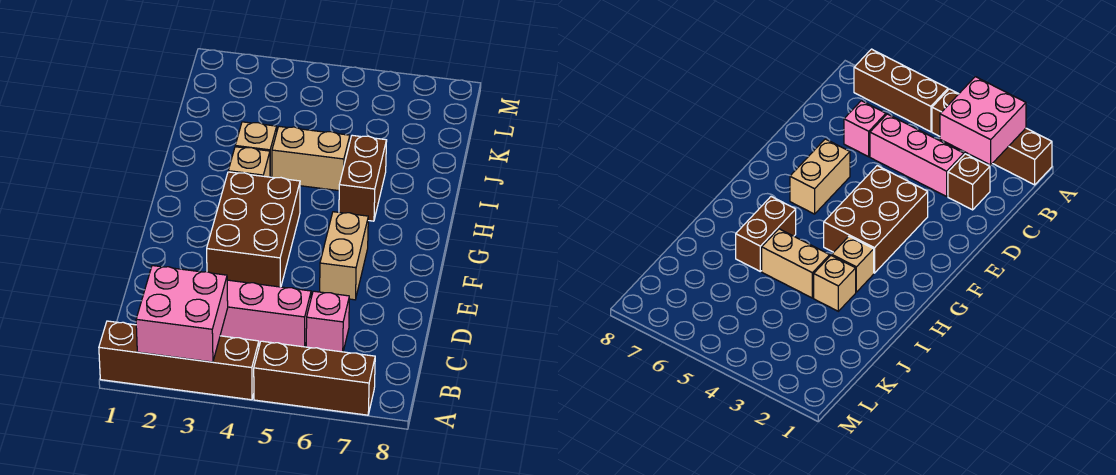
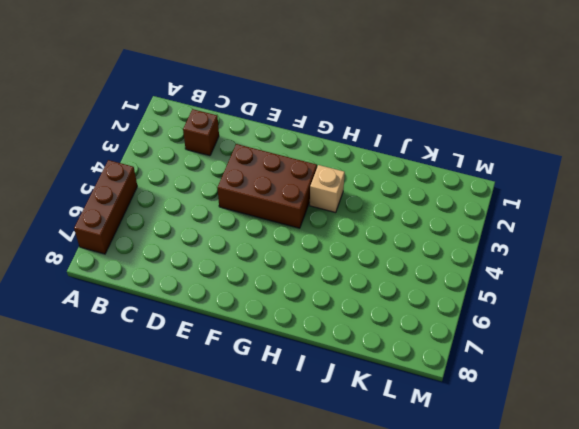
none -> brown 1x4 brick [99,321,259,400]
none -> pink 1x3 brick [220,280,311,347]
none -> pink 1x1 brick [306,291,349,352]

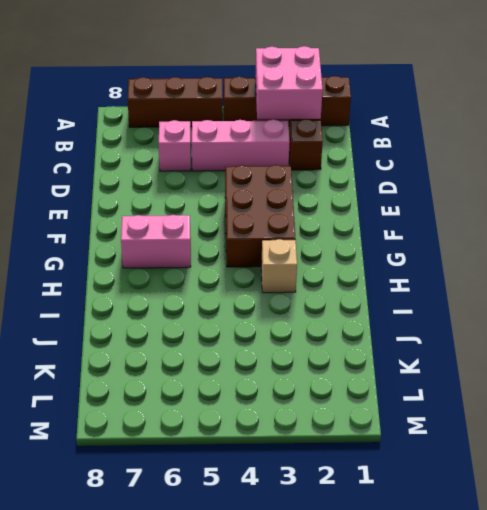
pink 1x2 brick [121,215,191,268] -> none
none -> tan 1x2 brick [320,212,368,300]
none -> brown 1x2 brick [339,135,387,221]
none -> tan 1x1 brick [235,122,277,177]

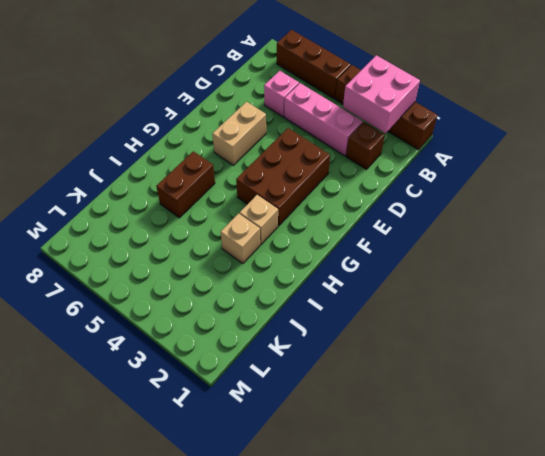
none -> tan 1x2 brick [272,126,350,191]

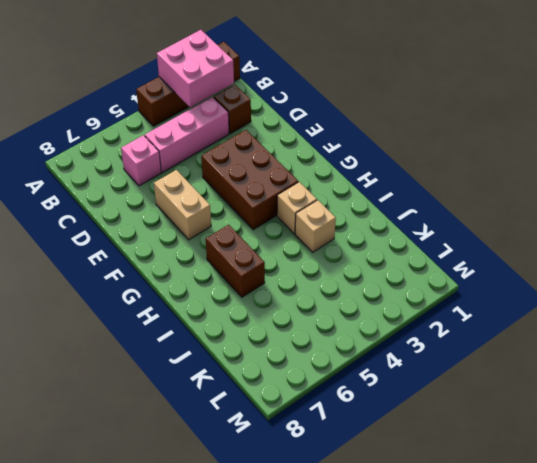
none -> brown 1x3 brick [254,341,375,415]
none -> tan 1x2 brick [272,126,350,191]

